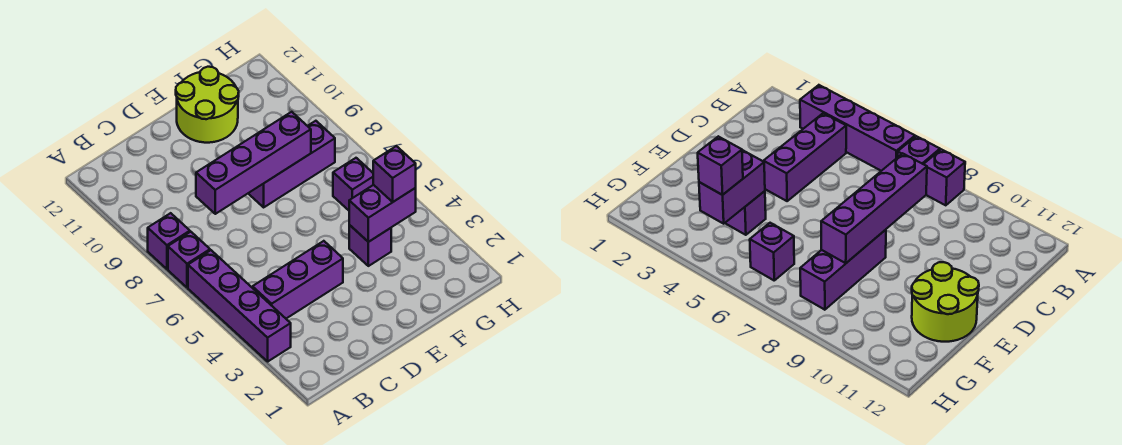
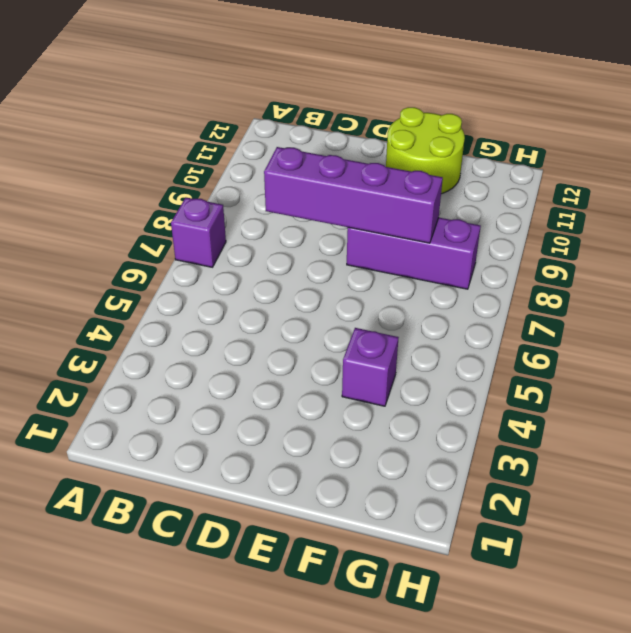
none -> purple 1x4 brick [188,250,291,361]
none -> purple 1x1 brick [148,213,190,269]

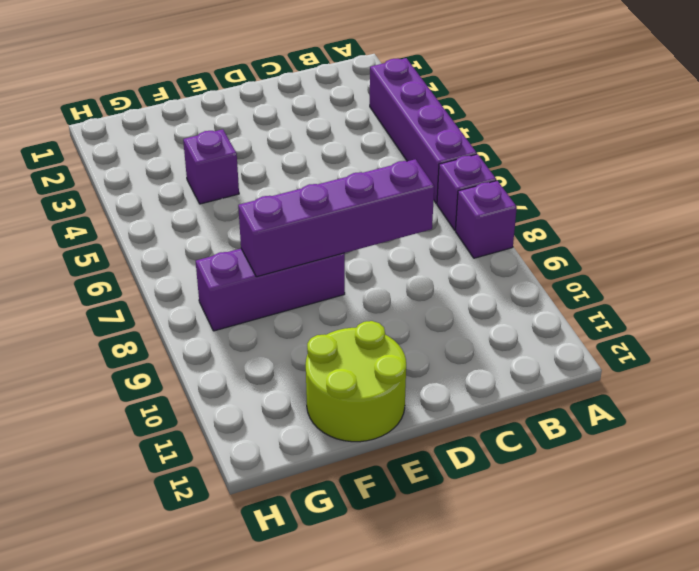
none -> purple 1x3 brick [252,241,343,319]
none -> purple 1x1 brick [333,158,373,210]

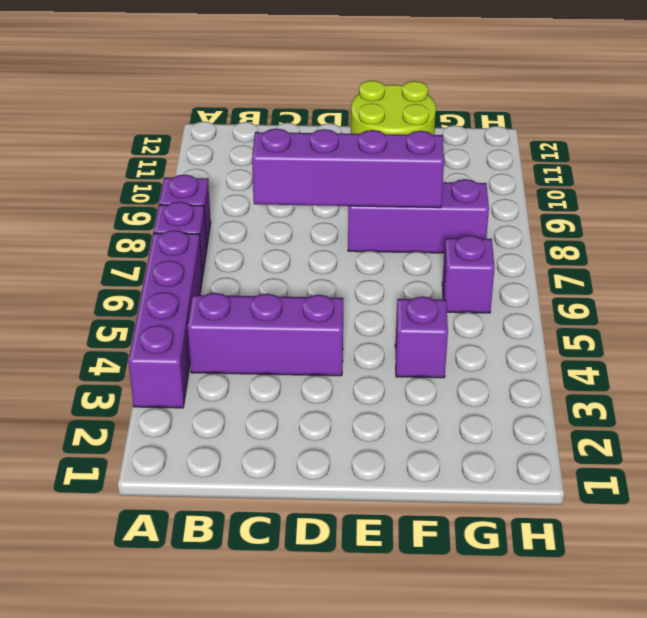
none -> purple 1x2 brick [349,185,416,242]
none -> purple 1x1 brick [373,146,416,202]

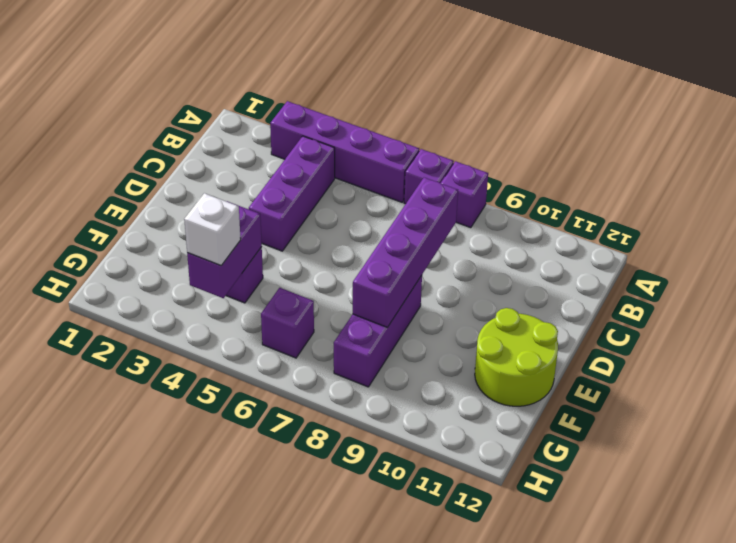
white 1x1 brick [184,193,241,266] -> purple 1x1 brick [373,146,416,202]

